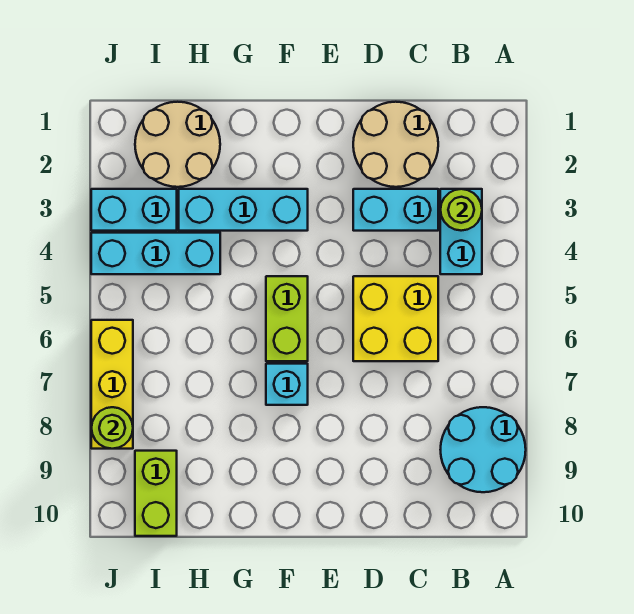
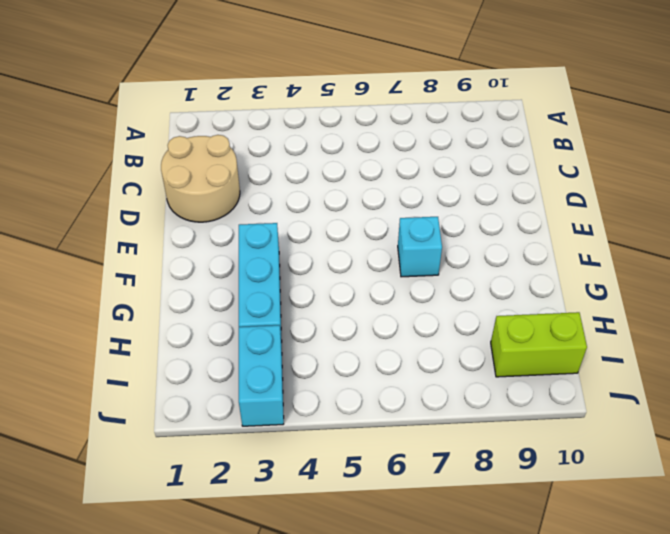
none -> cyan 2x2 round brick [440,407,526,492]
none -> cyan 1x2 brick [440,189,482,274]
none -> cyan 1x2 brick [353,189,438,231]

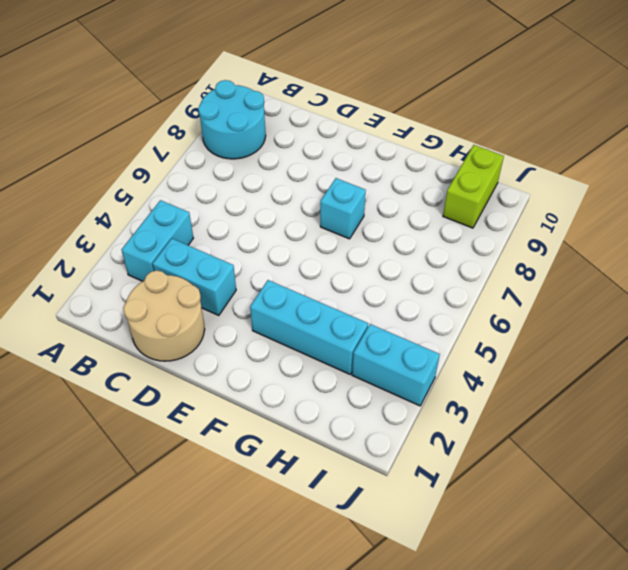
none -> yellow 2x2 brick [353,276,438,361]
none -> lime 1x2 brick [266,276,308,361]
none -> tan 2x2 round brick [135,102,220,187]

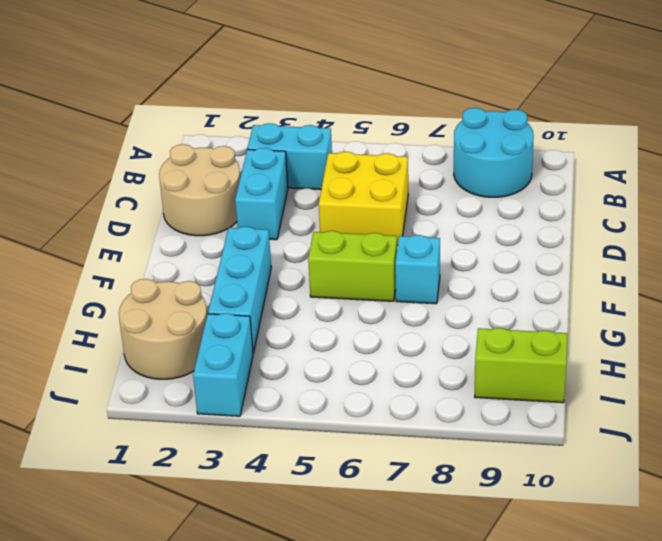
none -> cyan 1x3 brick [91,233,220,274]
none -> yellow 1x3 brick [91,320,133,449]
none -> lime 1x1 round brick [440,189,482,231]

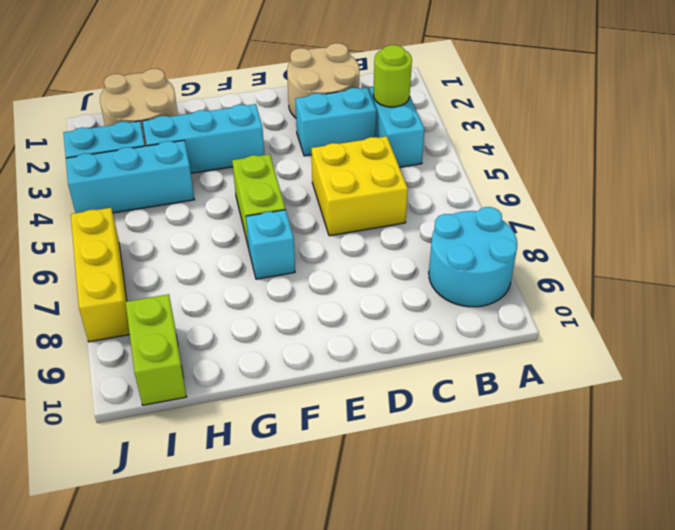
none -> lime 1x1 round brick [91,407,133,449]

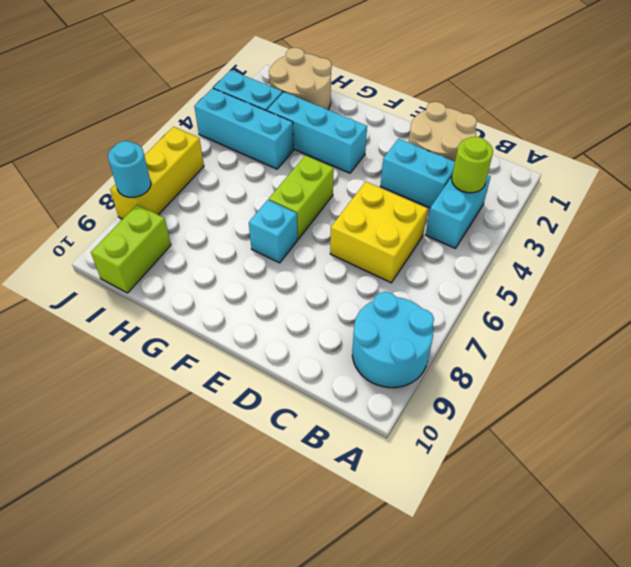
cyan 1x1 round brick [108,141,151,197] -> lime 1x1 round brick [91,407,133,449]

